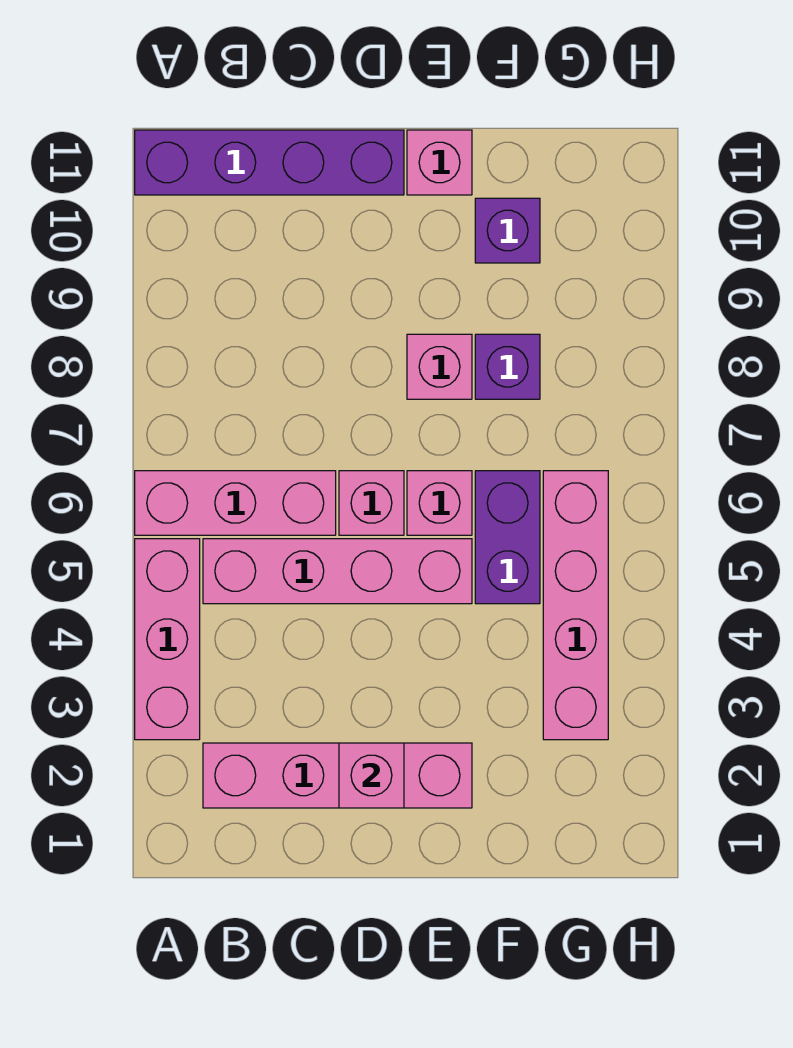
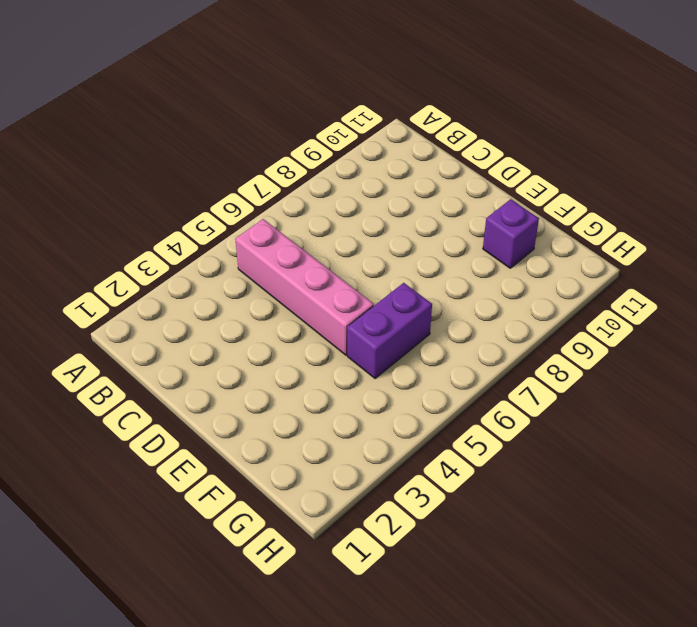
none -> pink 1x3 brick [135,539,200,740]
none -> pink 1x3 brick [135,471,336,535]
none -> purple 1x4 brick [135,130,404,195]

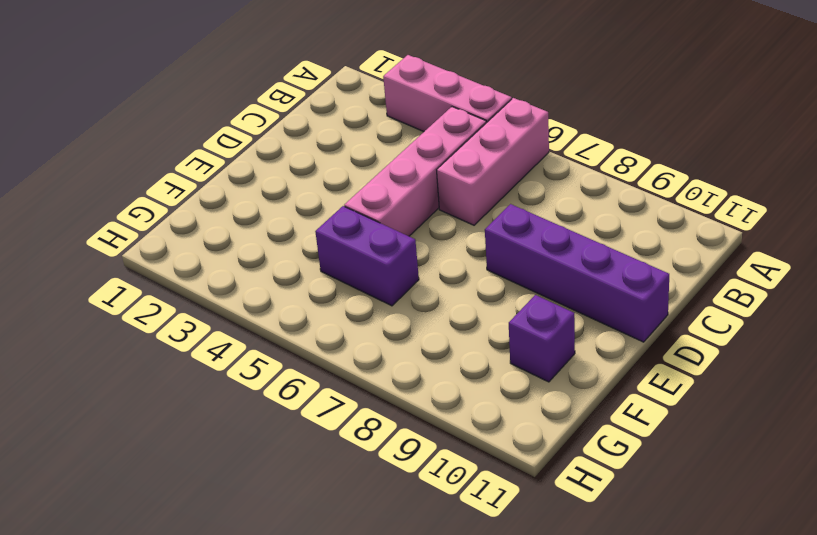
purple 1x4 brick [485,204,669,342] -> purple 1x4 brick turned to [135,130,404,195]
none -> pink 1x4 brick [203,743,472,808]
none -> pink 1x1 brick [339,471,404,535]
none -> pink 1x1 brick [407,471,472,535]

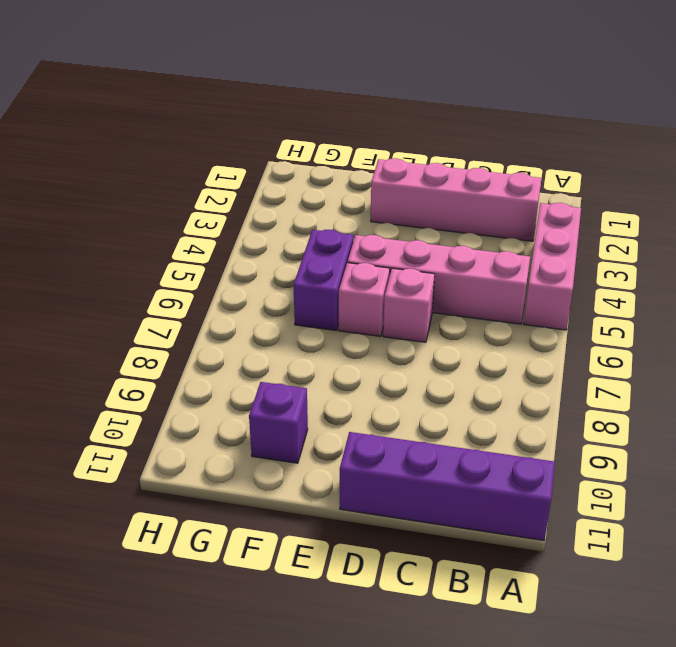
none -> pink 1x3 brick [135,471,336,535]
none -> pink 1x1 brick [407,334,472,399]
none -> pink 1x1 brick [407,130,472,195]

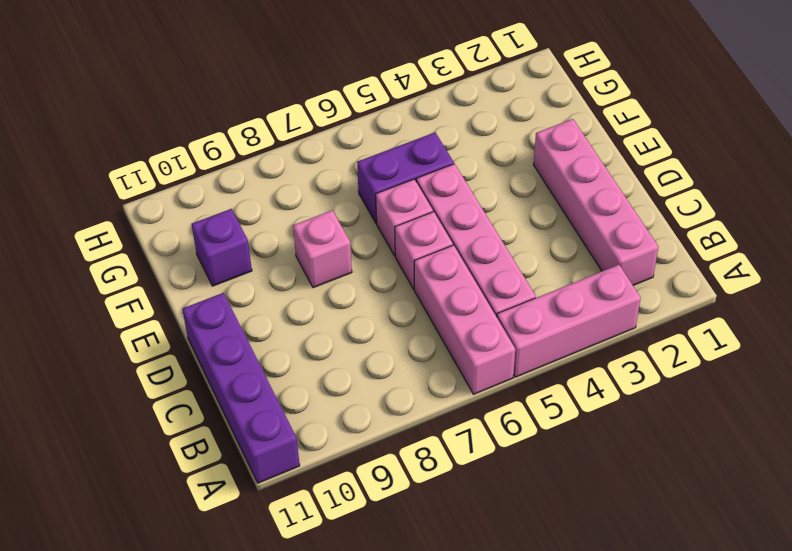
none -> pink 1x1 brick [407,130,472,195]
none -> purple 1x1 brick [475,334,540,399]
none -> pink 1x4 brick [543,471,608,740]

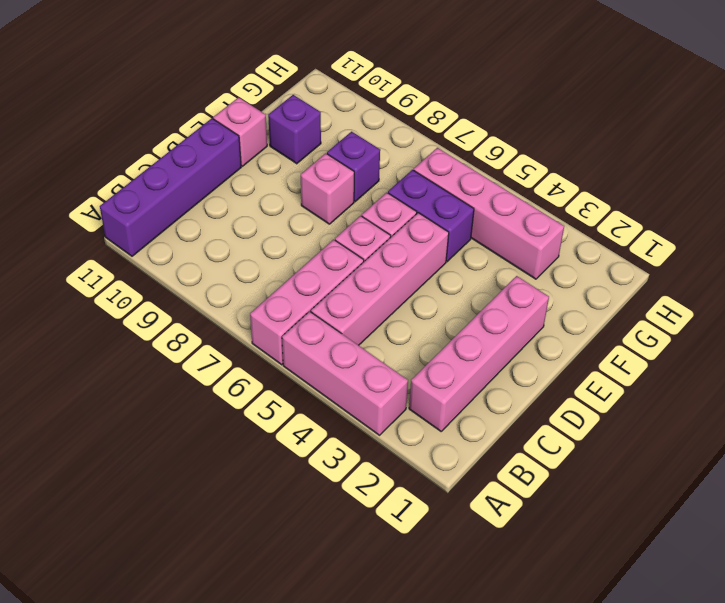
none -> pink 1x1 brick [339,743,404,808]

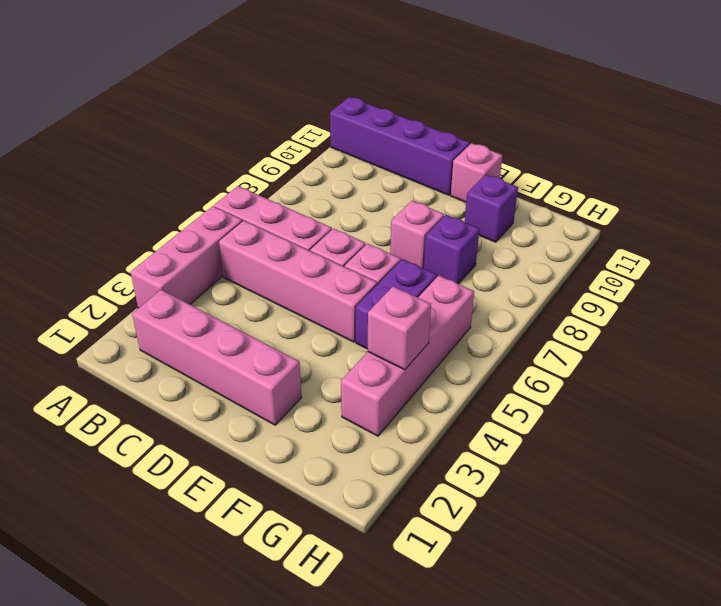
pink 1x1 brick [368,286,431,370] -> pink 1x1 brick moved to [339,743,404,808]

